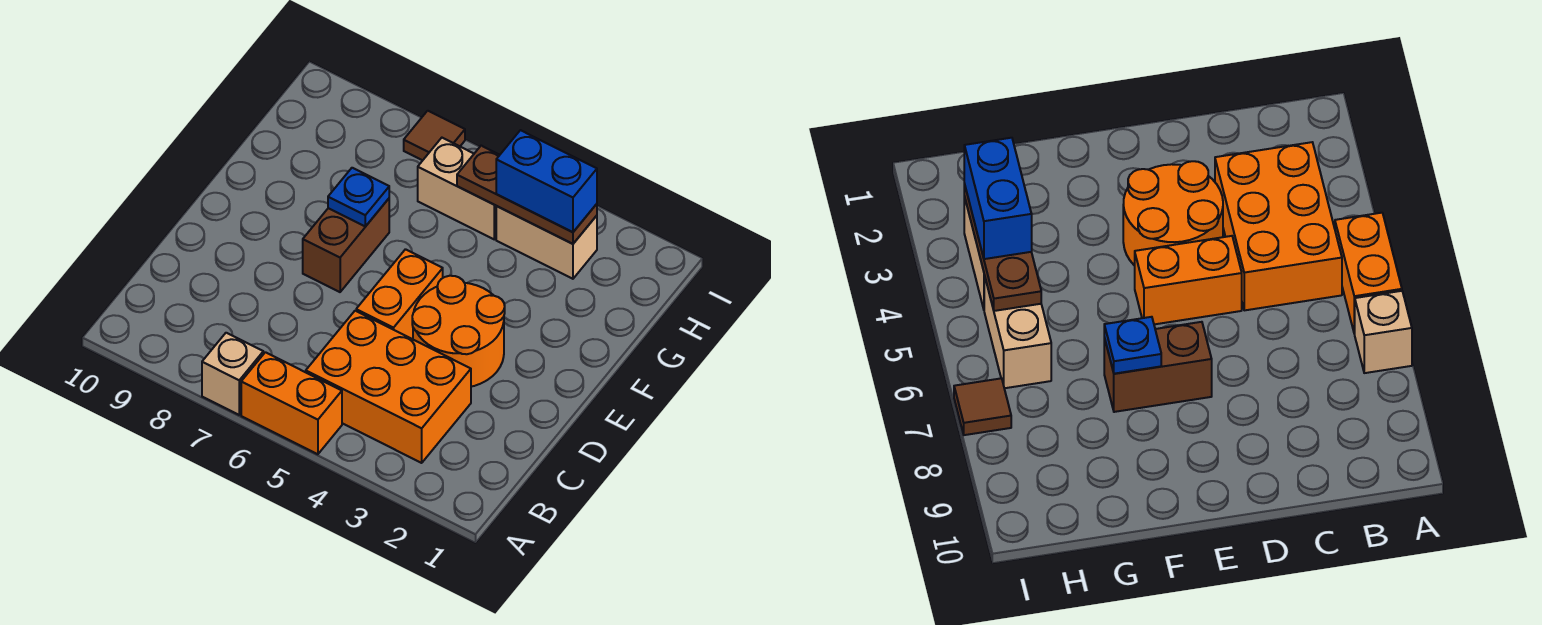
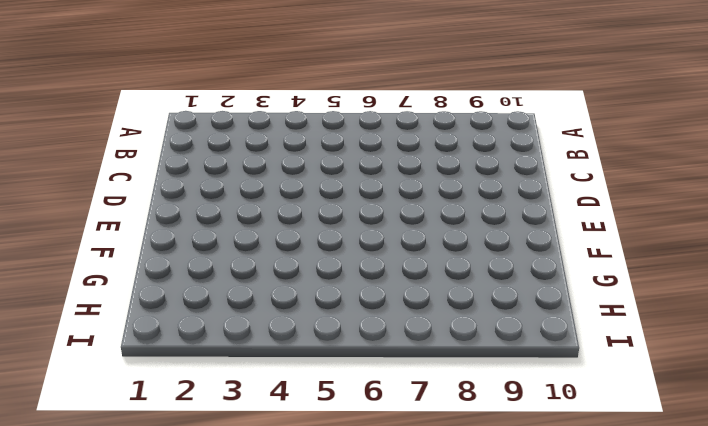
none -> orange 1x2 brick [241,352,342,454]
none -> tan 1x1 brick [202,333,263,415]
none -> orange 2x3 brick [306,311,471,463]

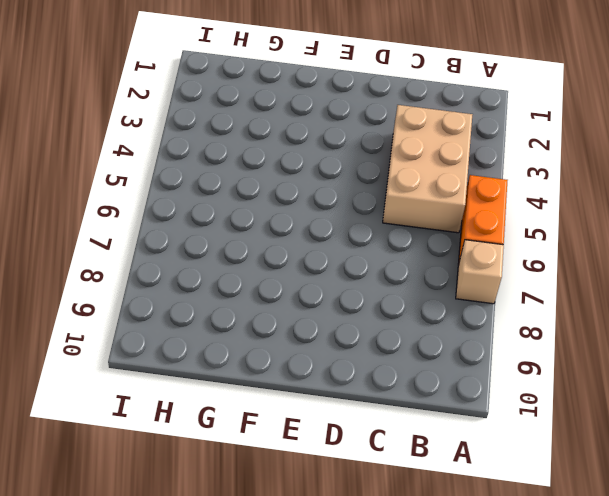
tan 2x3 brick [383,105,473,233] -> orange 2x3 brick [306,311,471,463]
none -> orange 2x2 round brick [412,276,505,387]
none -> orange 1x2 brick [356,249,443,339]
none -> brown 1x2 brick [303,199,389,292]

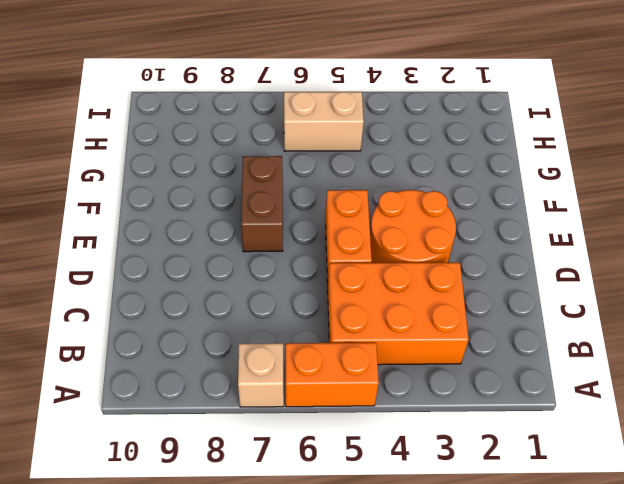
none -> tan 1x2 brick [496,206,597,279]
none -> brown 1x1 tile [404,111,465,160]
none -> blue 1x1 plate [328,168,389,227]

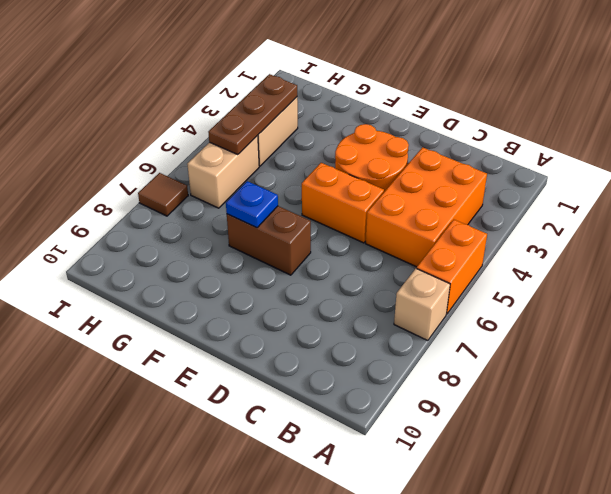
none -> blue 1x2 brick [496,130,597,232]

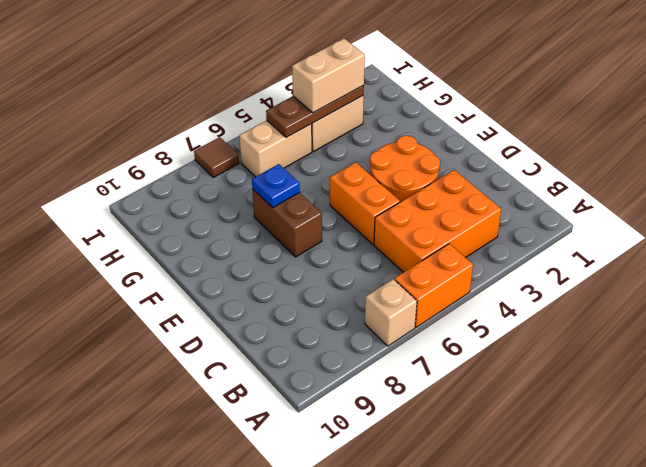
tan 1x2 brick [292,39,365,113] -> blue 1x2 brick [496,130,597,232]

